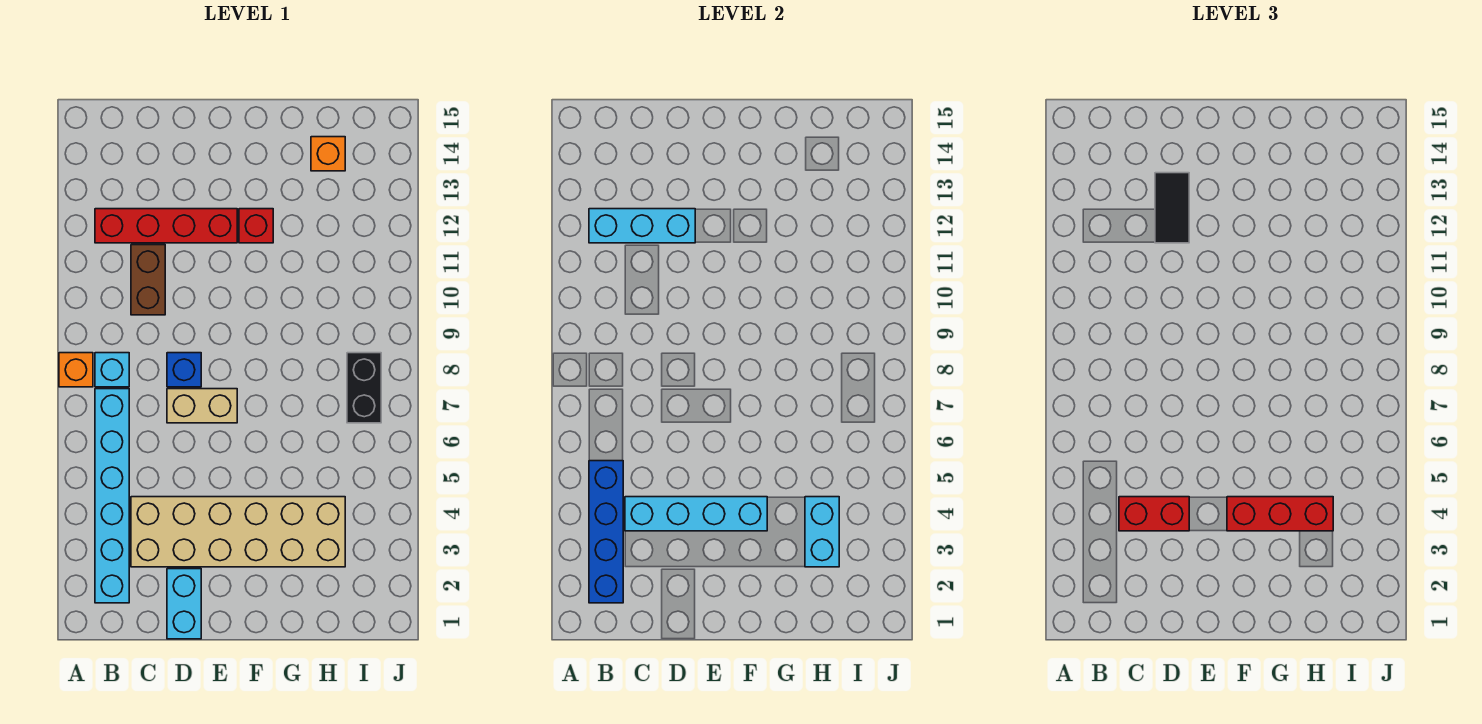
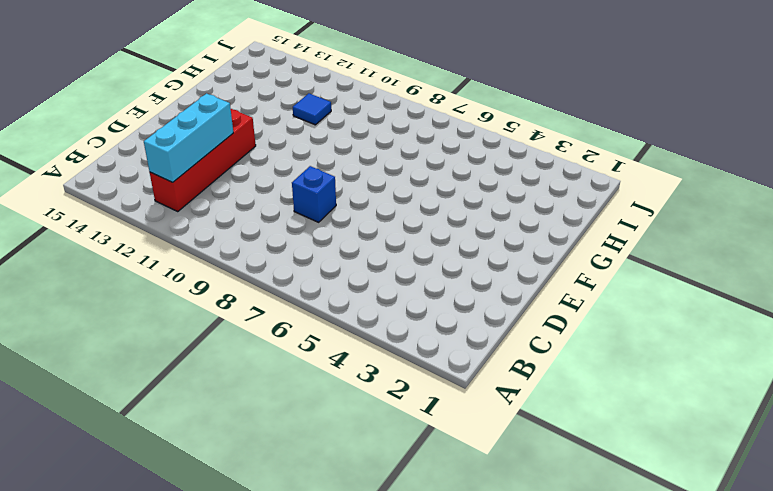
blue 1x1 tile [293,93,331,125] -> none
none -> orange 1x1 brick [59,353,93,387]
none -> cyan 1x6 brick [95,389,129,603]
none -> cyan 1x1 brick [95,353,129,387]

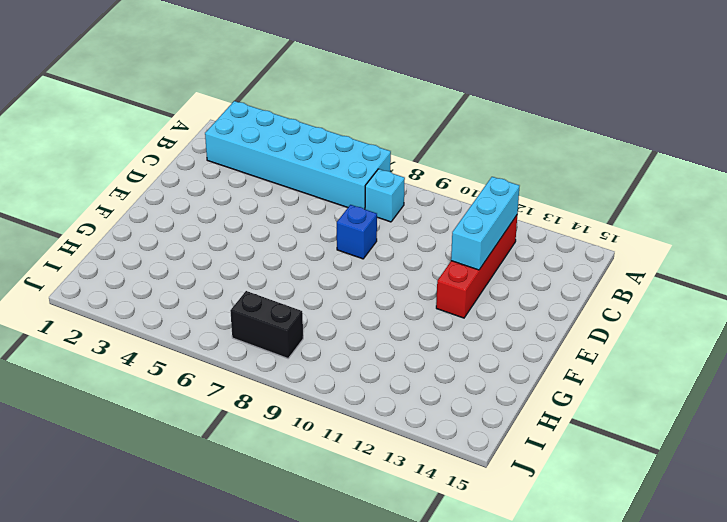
cyan 2x6 brick [205,101,391,209] -> cyan 1x6 brick [95,389,129,603]
none -> orange 1x1 brick [59,353,93,387]
none -> tan 2x6 brick [131,497,345,567]
none -> brown 1x2 brick [131,245,165,315]

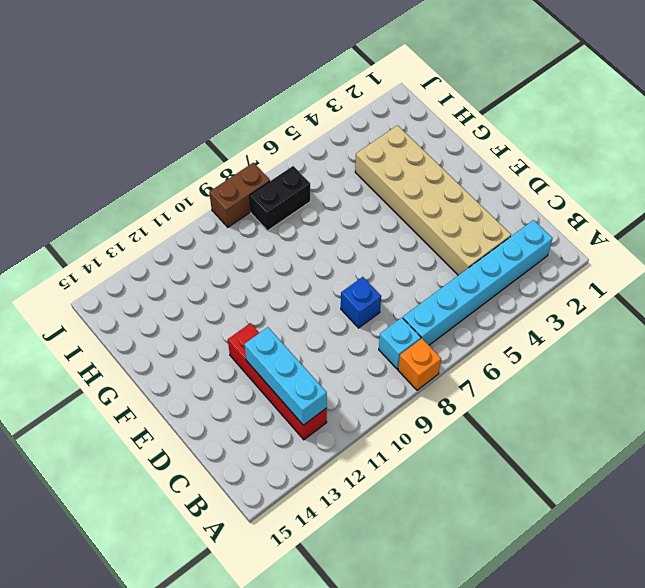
brown 1x2 brick [209,163,270,227] -> brown 1x2 brick moved to [131,245,165,315]
none -> cyan 1x2 brick [167,569,201,639]
none -> tan 1x2 brick [167,389,237,423]
none -> red 1x1 brick [239,209,273,243]

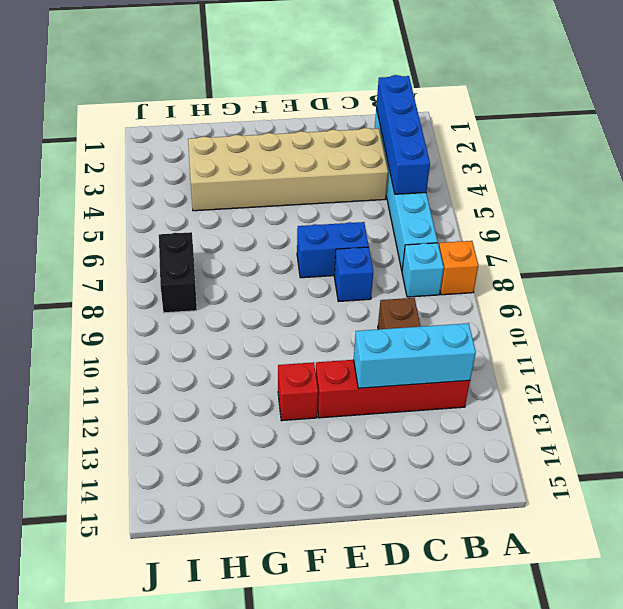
blue 1x2 brick [297,222,369,278] -> tan 1x2 brick [167,389,237,423]
none -> cyan 1x2 brick [167,569,201,639]
none -> orange 1x1 brick [311,137,345,171]
none -> cyan 1x4 brick [625,497,767,531]

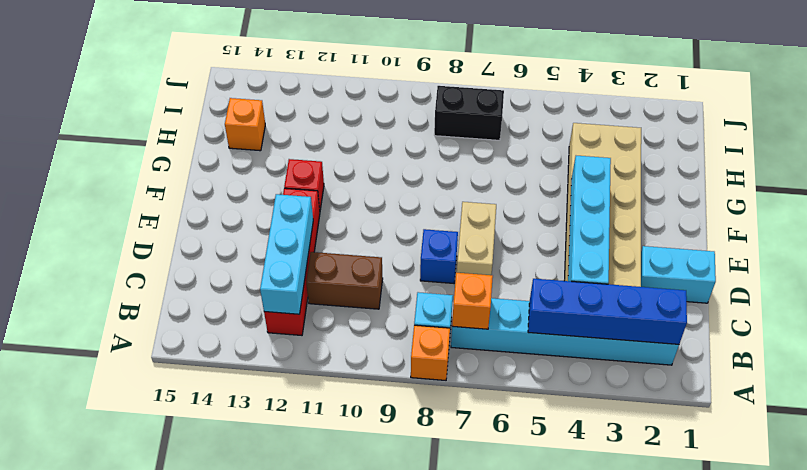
orange 1x1 brick [452,273,493,329] -> none
none -> cyan 1x2 brick [805,497,839,567]
none -> red 1x2 brick [1119,497,1189,531]
none -> black 1x2 tile [1155,173,1189,243]

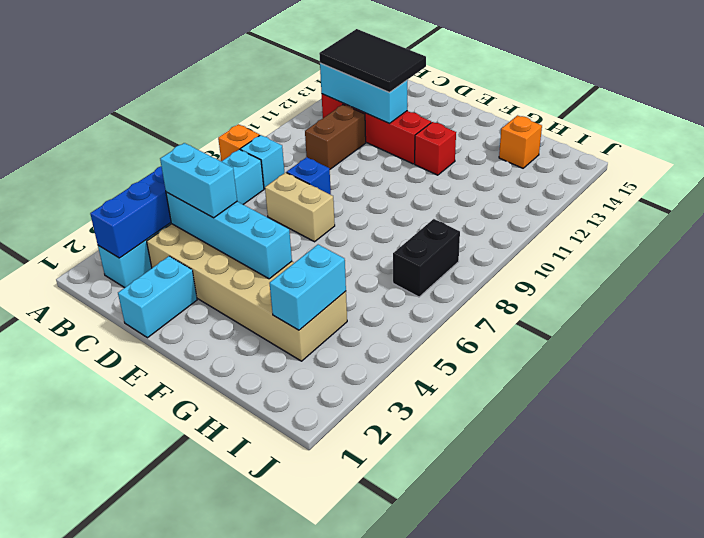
black 2x3 tile [319,29,426,93] -> black 1x2 tile [1155,173,1189,243]
cyan 1x2 brick [160,143,237,218] -> red 1x2 brick [1119,497,1189,531]
none -> red 1x3 brick [1227,497,1333,531]

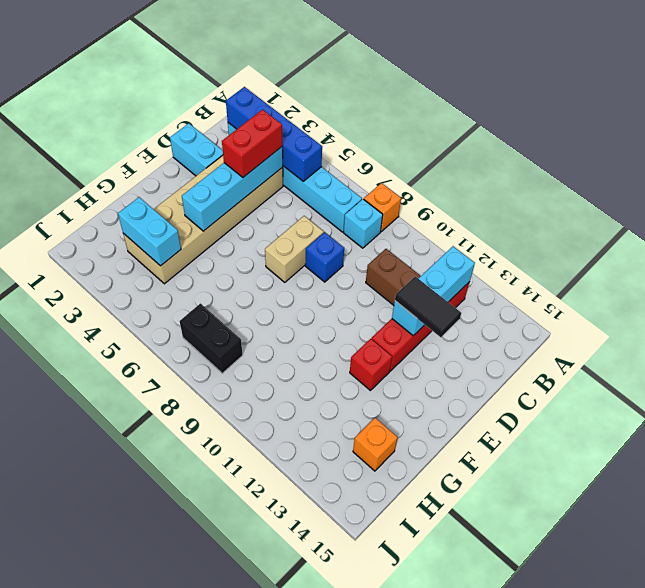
none -> red 1x3 brick [1227,497,1333,531]

